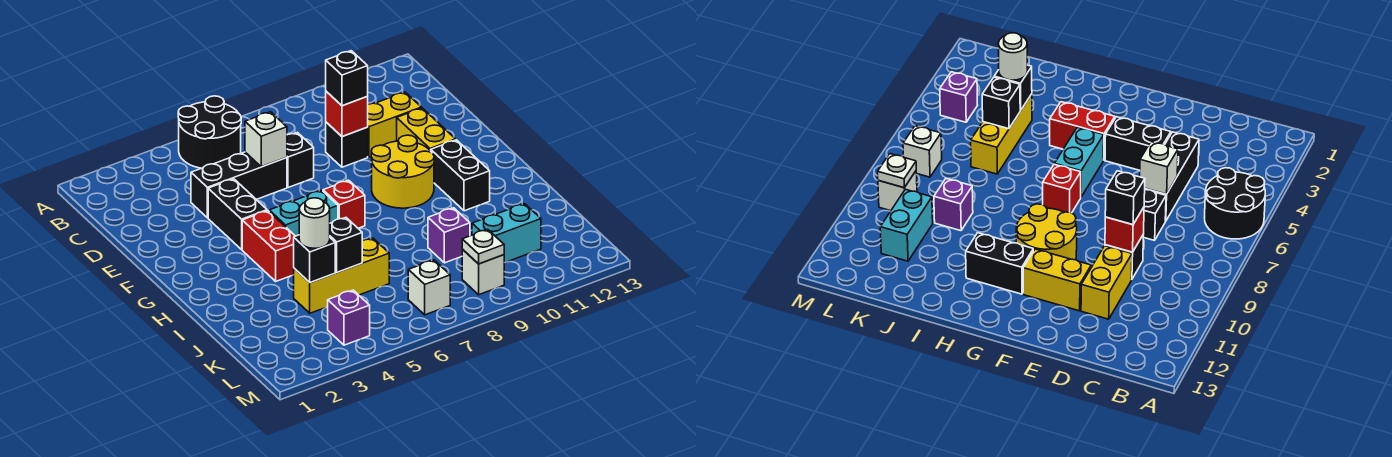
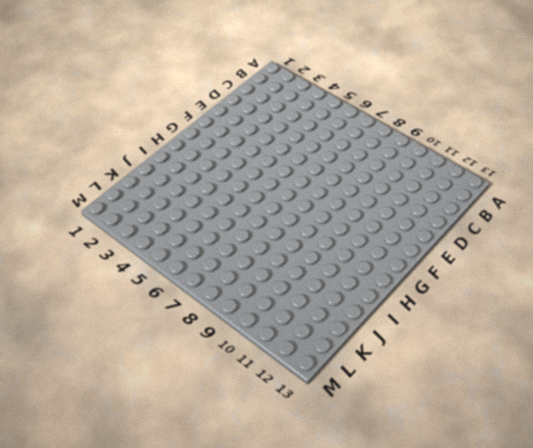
none -> black 2x2 round brick [178,96,241,168]
none -> black 1x3 brick [191,152,287,218]
none -> black 1x1 brick [287,132,314,188]

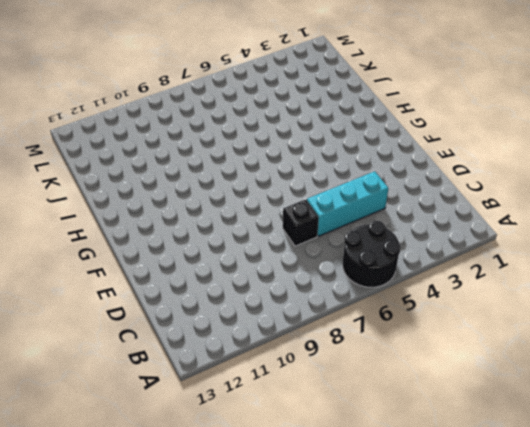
cyan 1x3 brick [307,171,388,236] -> black 1x3 brick [191,152,287,218]
none -> black 1x1 brick [326,122,368,167]
none -> yellow 1x2 brick [368,92,421,157]
none -> black 1x2 brick [208,179,267,249]

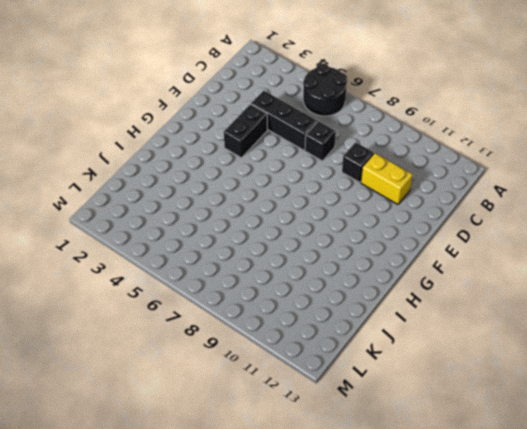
none -> yellow 1x2 brick [397,108,456,151]
none -> yellow 2x2 round brick [371,135,434,208]
none -> red 1x2 brick [242,211,295,281]

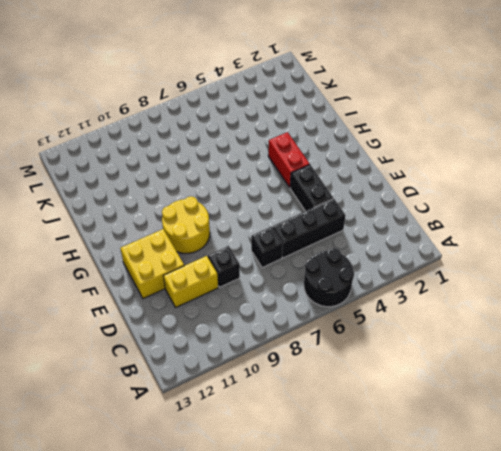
yellow 2x2 brick [120,229,184,299] -> yellow 1x2 brick [397,108,456,151]
none -> cyan 1x2 brick [269,190,338,236]
none -> red 1x1 brick [323,180,365,228]
none -> black 1x2 brick [431,140,490,211]

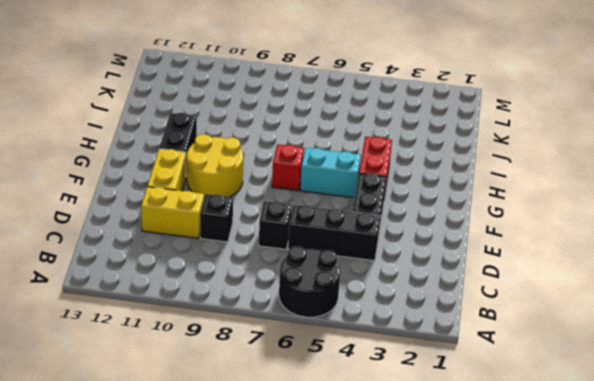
none -> yellow 1x3 brick [294,238,389,313]
none -> purple 1x1 brick [428,208,470,263]
none -> cyan 1x2 brick [472,204,541,263]

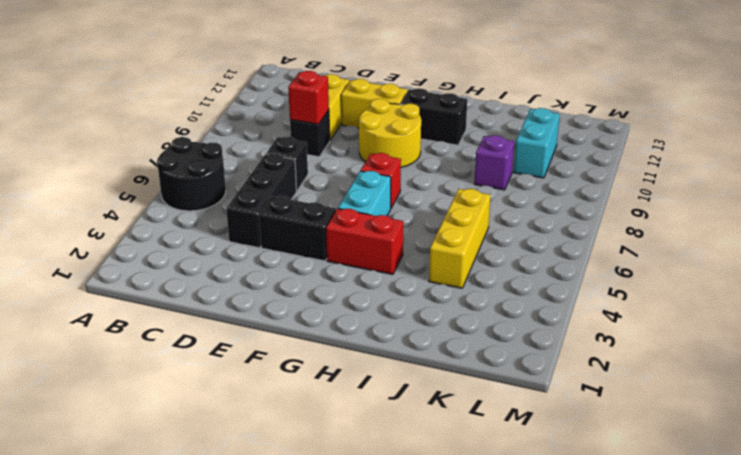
none -> purple 1x1 brick [328,290,370,345]
none -> white 1x1 brick [408,260,450,315]
none -> white 1x1 brick [462,249,504,295]

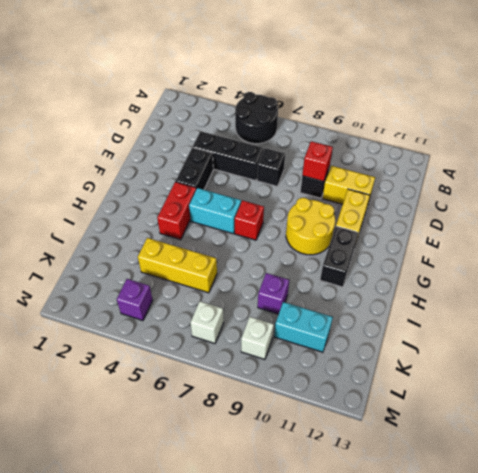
none -> white 1x1 brick [245,112,287,167]
none -> black 1x1 brick [294,235,335,283]
none -> black 1x1 brick [330,218,362,272]

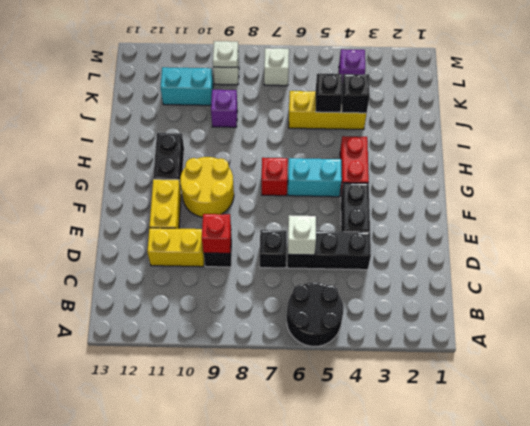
none -> black 1x1 brick [326,51,368,106]
none -> white 1x1 round brick [299,198,330,248]

